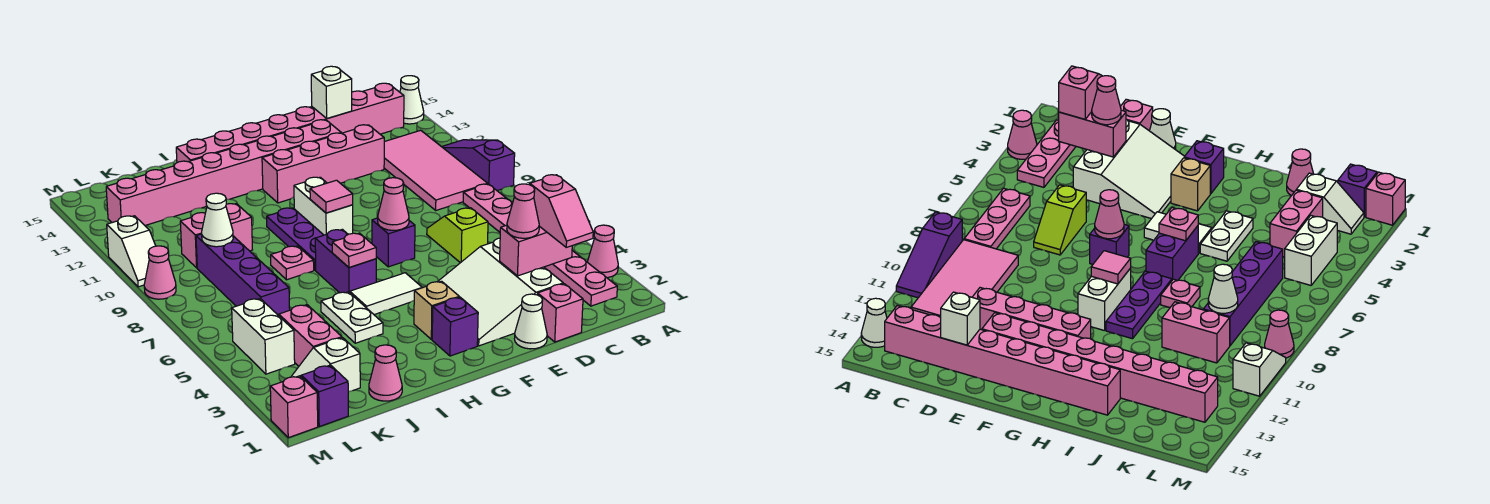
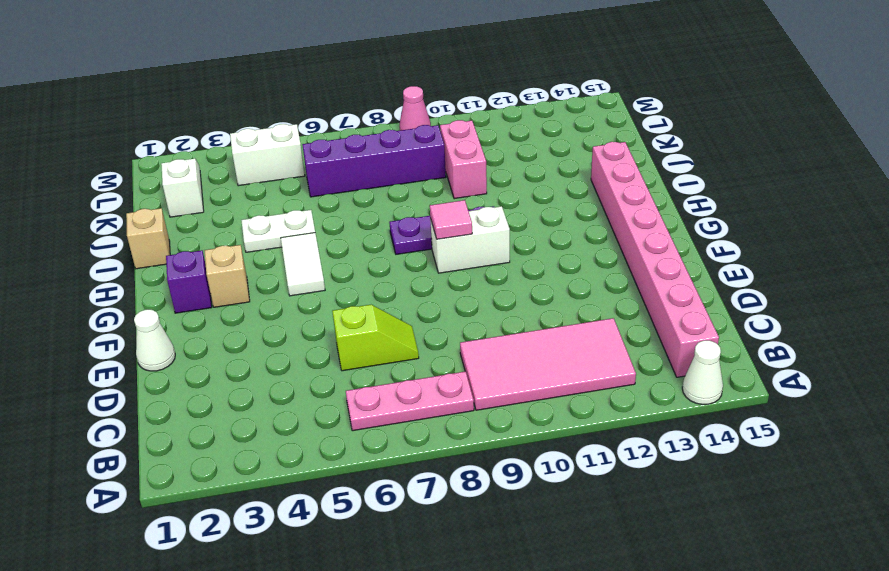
tan 1x1 brick [126,208,170,269] -> none
none -> pink 1x1 cone [587,225,618,278]
none -> purple 1x3 slope [442,140,515,191]
none -> pink 1x3 plate [544,251,617,306]
none -> pink 1x1 brick [538,284,583,342]

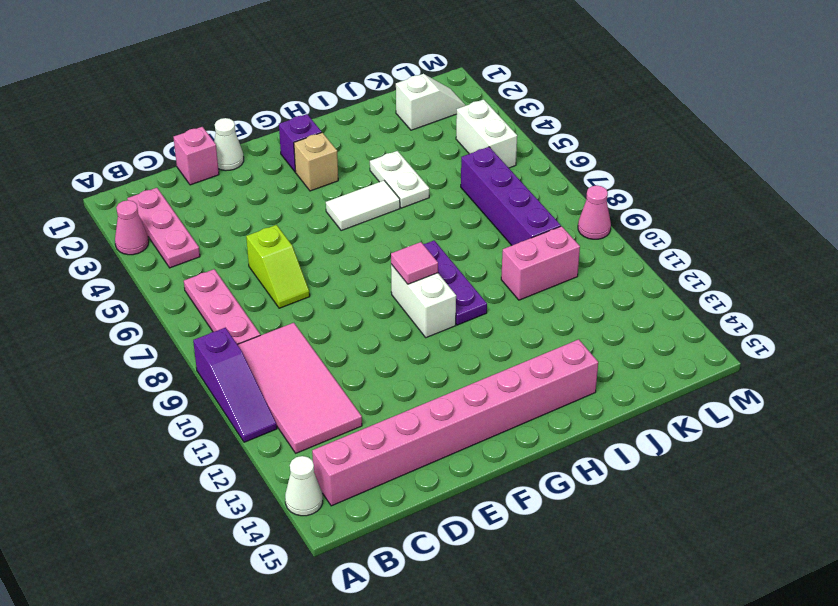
none -> white 3x3 slope [438,238,563,346]
none -> pink 1x4 brick [262,125,384,203]
none -> pink 1x8 brick [106,120,341,226]
none -> purple 1x1 brick [372,218,415,267]

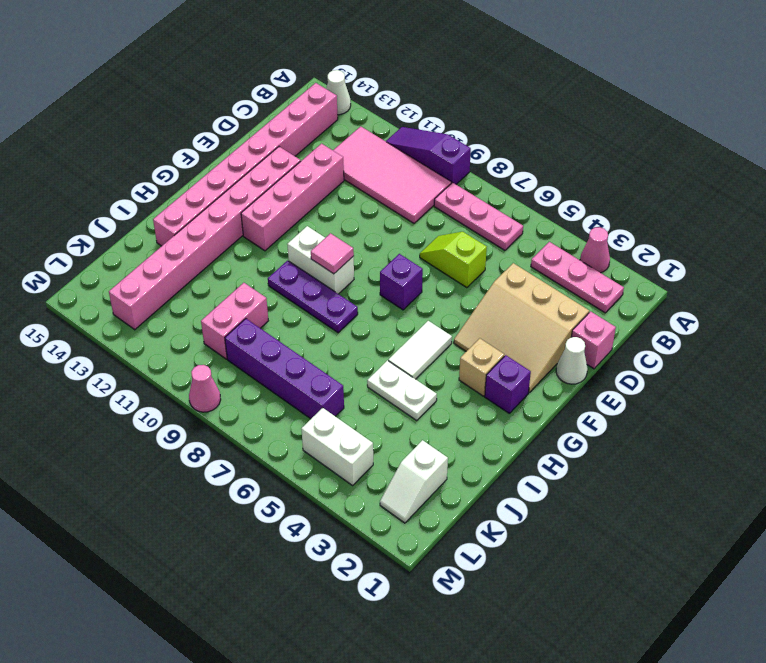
tan 3x3 slope [454,263,589,392] -> white 3x3 slope [438,238,563,346]
none -> purple 1x2 brick [315,229,376,293]
none -> pink 1x1 plate [271,246,314,280]
none -> pink 1x1 cone [369,345,402,401]
none -> pink 1x2 brick [279,305,342,366]

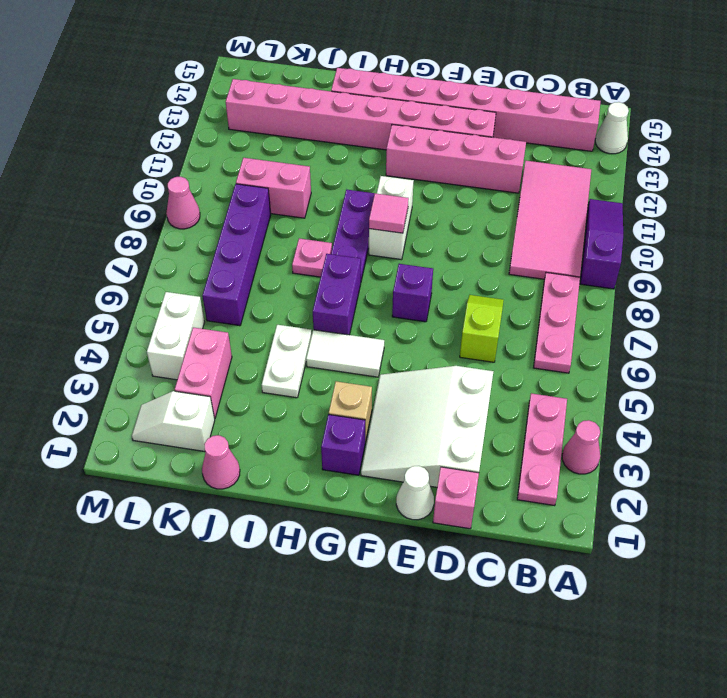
none -> purple 1x1 brick [301,365,348,426]
none -> pink 1x1 brick [270,376,318,438]
none -> white 1x2 slope [107,216,156,287]
none -> pink 1x2 brick [500,225,572,276]

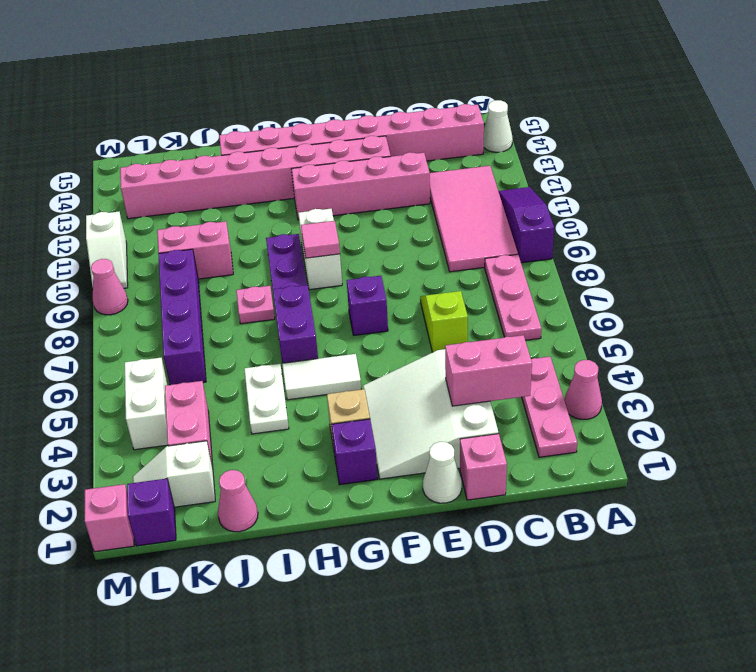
none -> white 1x1 brick [311,66,352,118]
none -> pink 1x1 cone [378,178,409,230]
none -> pink 1x1 plate [332,233,376,268]
none -> white 1x1 cone [202,193,233,247]

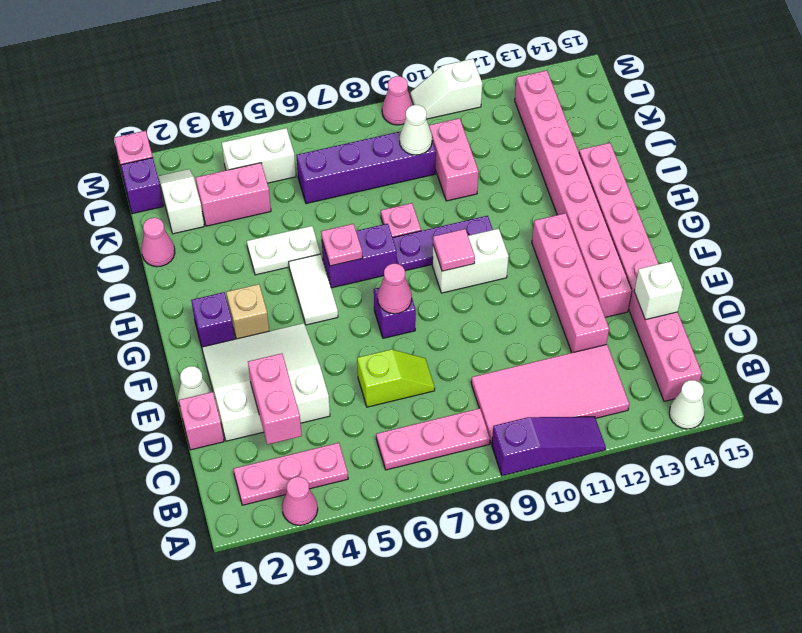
none -> pink 1x2 slope [530,175,593,247]
none -> pink 1x1 cone [507,184,539,238]

